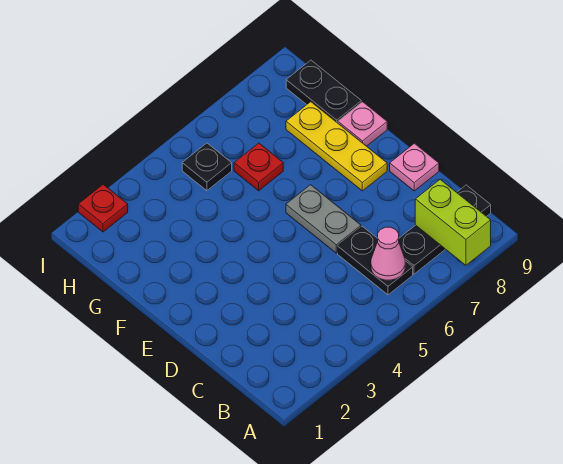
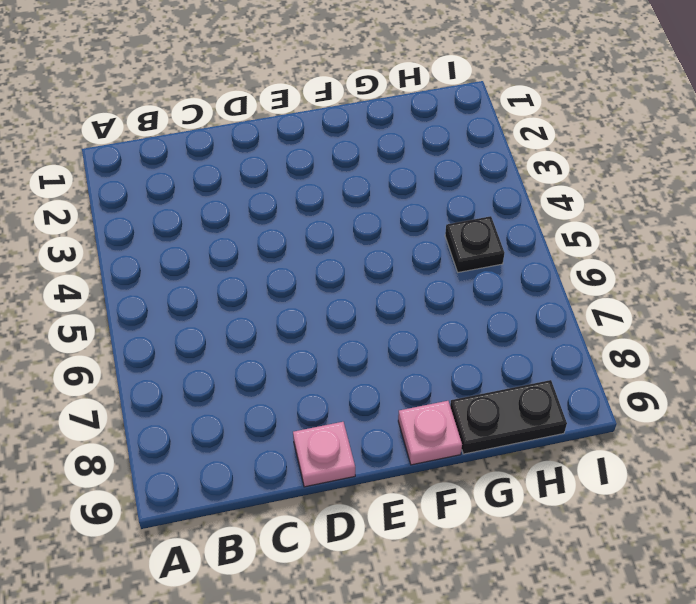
none -> black 1x2 plate [338,226,413,295]
none -> black 1x3 plate [399,185,491,274]
none -> grey 1x2 plate [286,185,361,253]

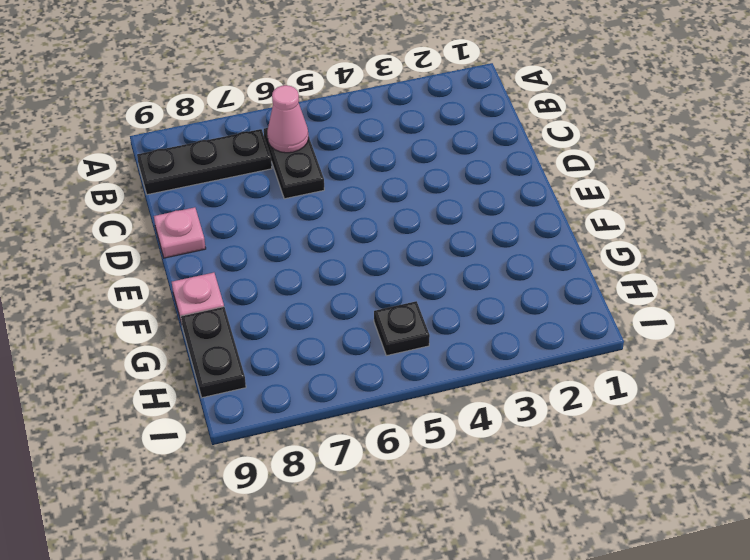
none -> grey 1x2 plate [286,185,361,253]
none -> yellow 1x3 plate [286,102,387,191]
none -> red 1x1 plate [234,143,283,191]

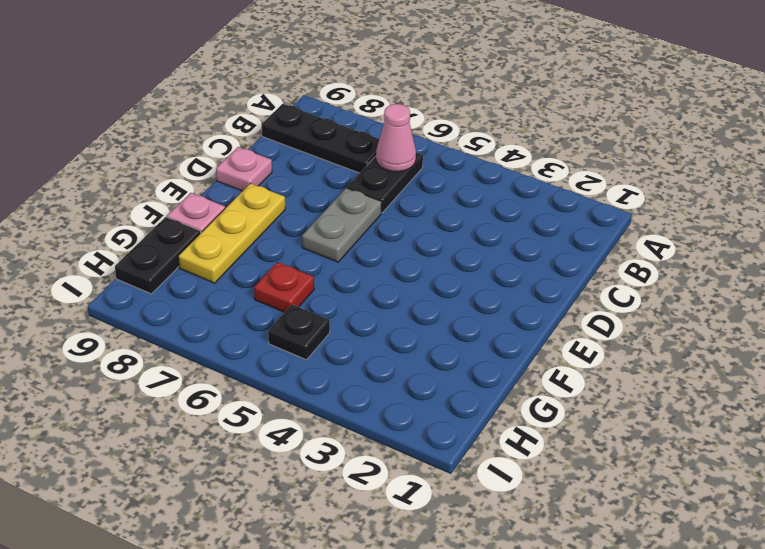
none -> red 1x1 plate [78,184,128,232]
none -> lime 1x2 brick [415,179,491,265]

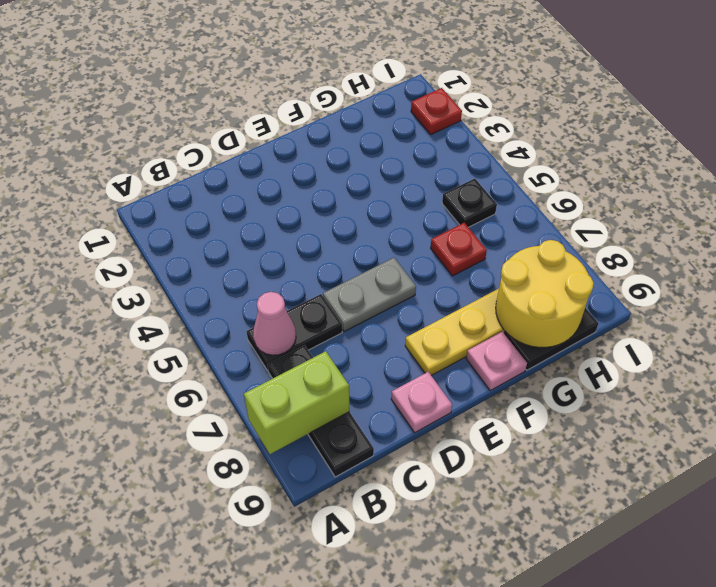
yellow 2x2 round brick [496,240,594,347] -> none

